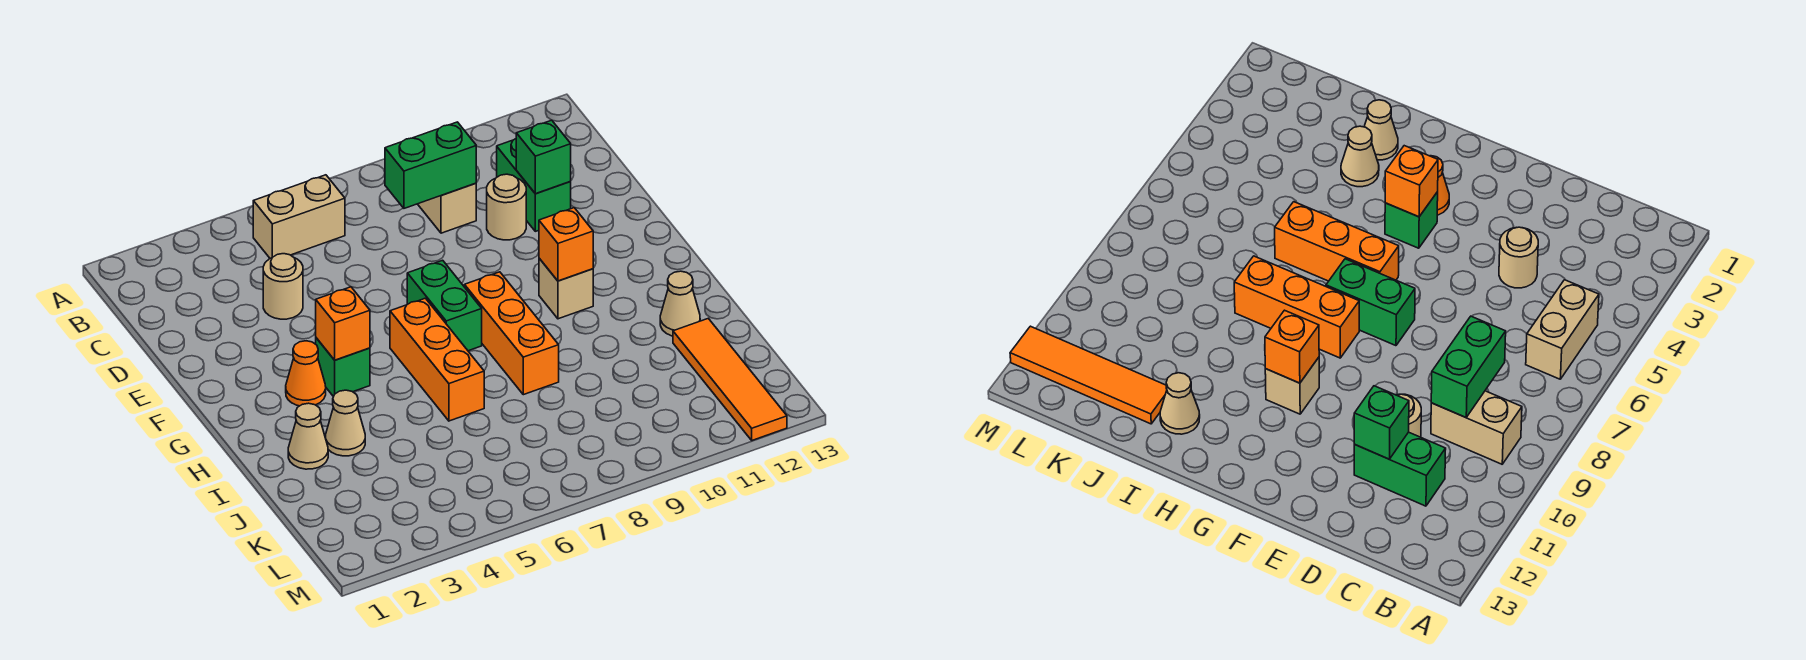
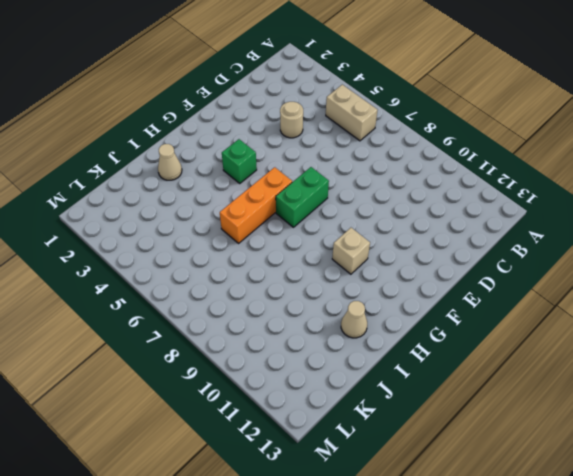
none -> tan 1x2 brick [418,183,476,233]
none -> green 1x2 brick [497,139,571,231]
none -> tan 1x1 round brick [487,174,526,240]

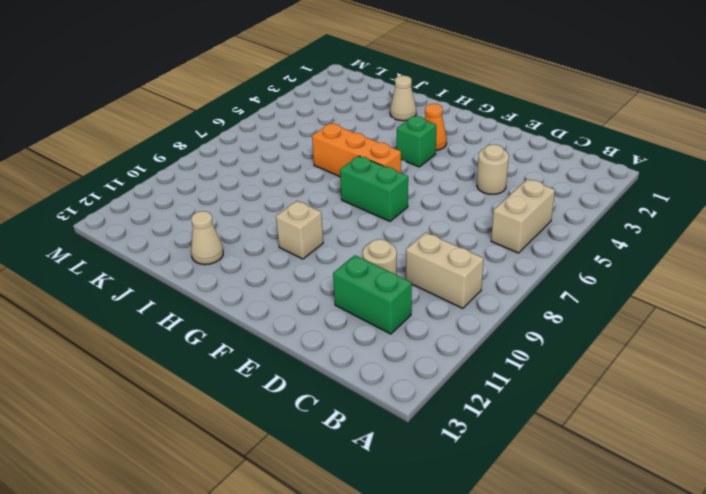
none -> orange 1x3 brick [465,272,559,395]
none -> tan 1x1 cone [326,390,365,456]
none -> orange 1x4 tile [673,318,787,440]

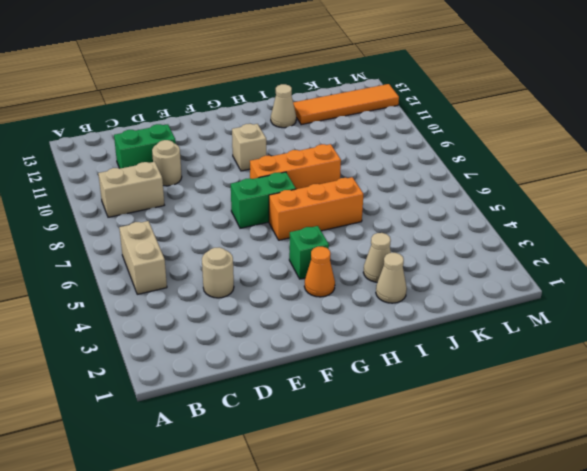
none -> green 1x2 brick [385,122,476,208]
none -> green 1x1 brick [516,120,571,194]
none -> orange 1x1 brick [316,287,370,360]

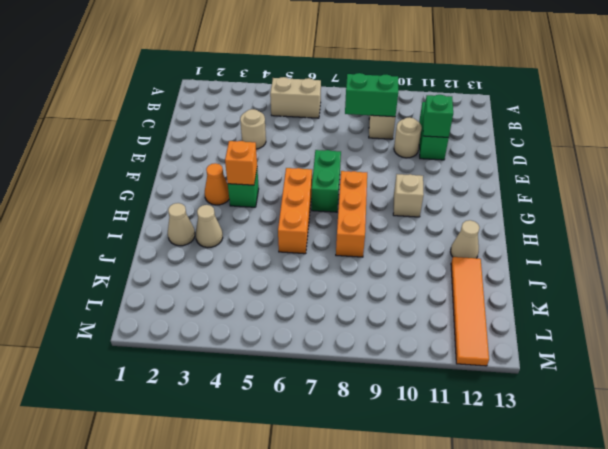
none -> orange 1x1 brick [539,208,593,281]

